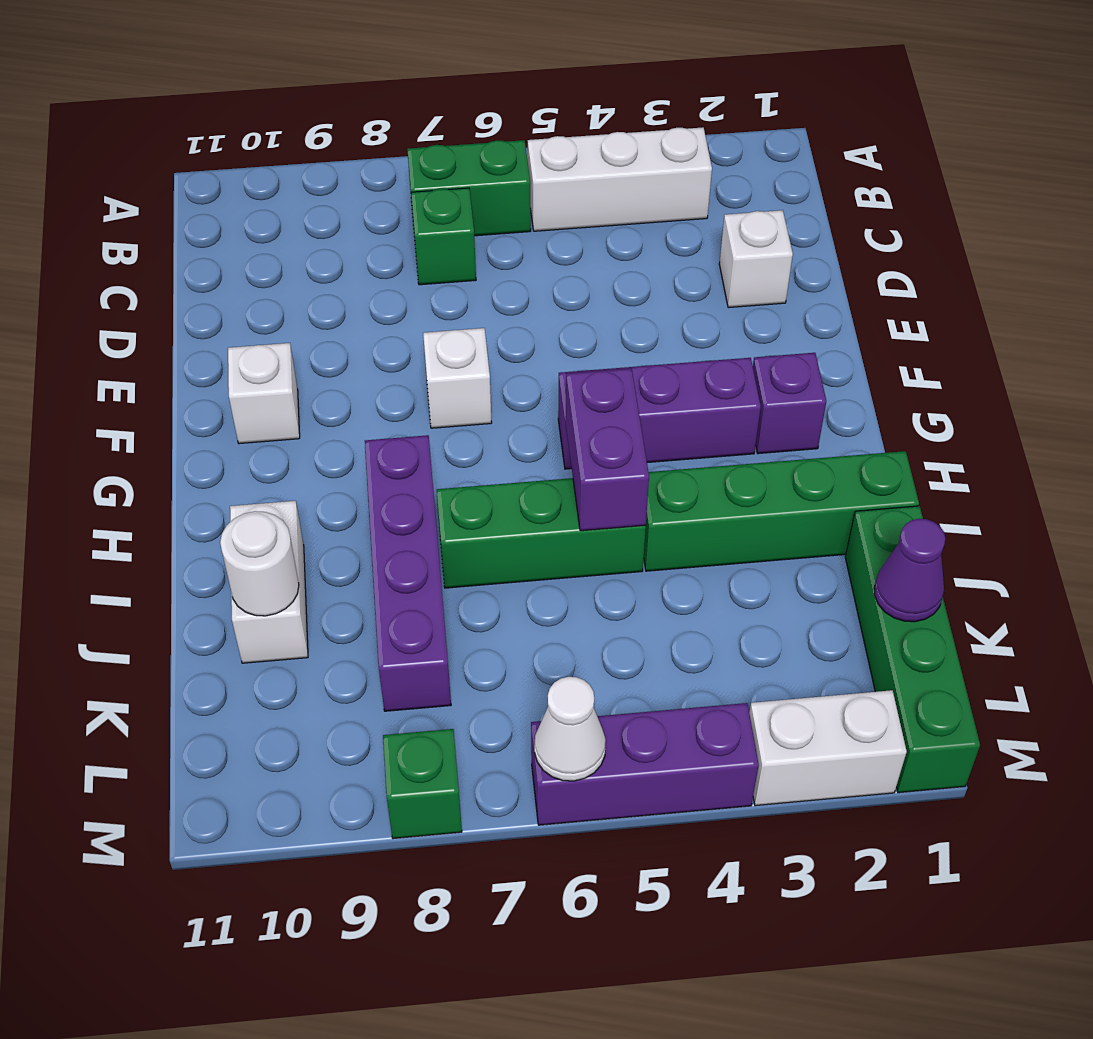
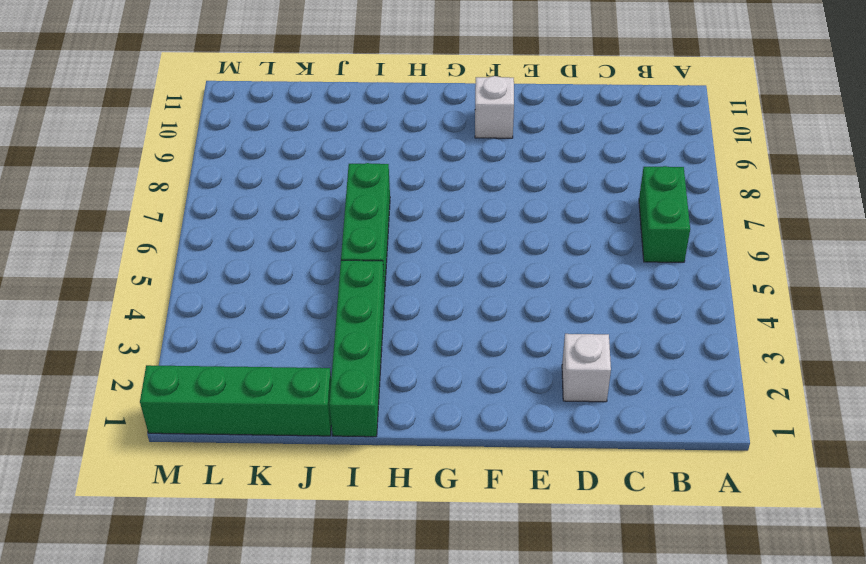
none -> white 1x3 brick [528,127,712,231]
none -> green 1x1 brick [411,188,476,285]
none -> white 1x1 brick [423,328,492,428]

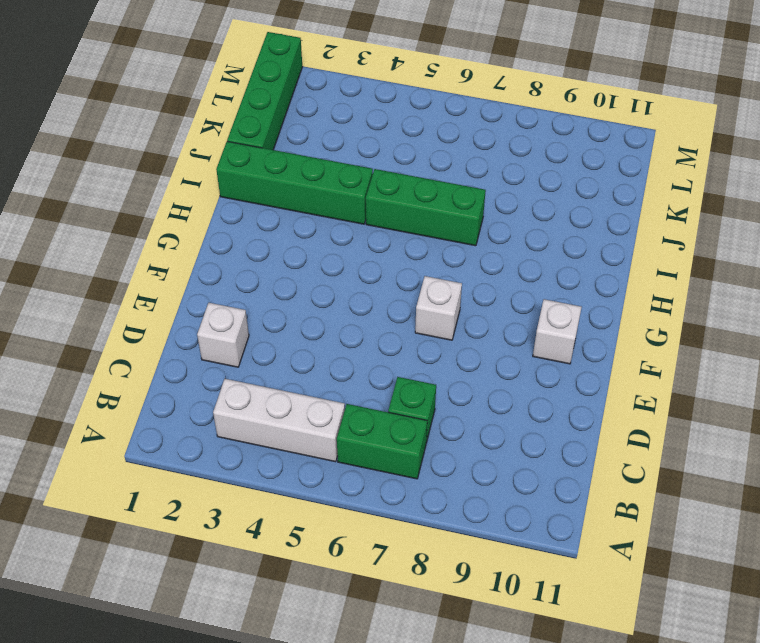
none -> purple 1x1 brick [753,353,826,454]
none -> purple 1x3 brick [558,358,761,469]
none -> purple 1x4 brick [365,435,451,711]

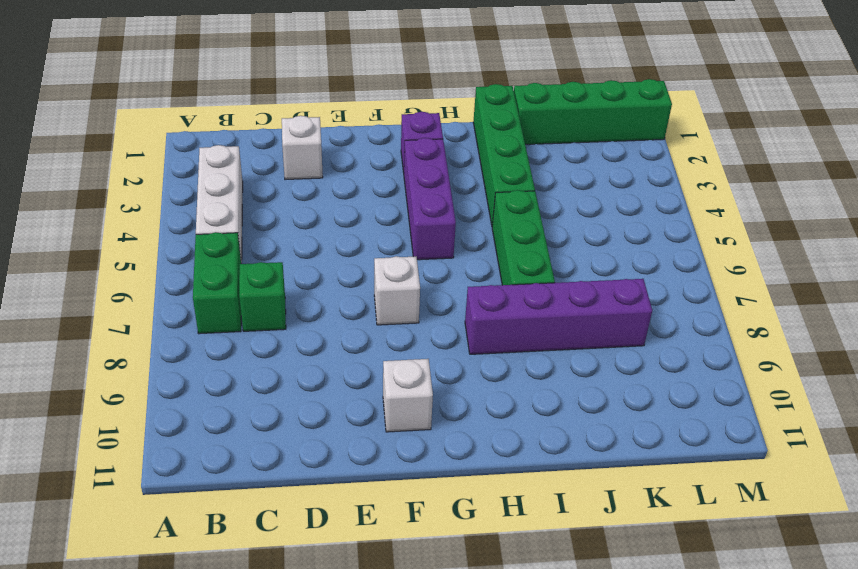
none -> white 1x2 brick [230,501,308,663]
none -> white 1x2 brick [749,690,907,806]
none -> purple 1x3 brick [531,703,759,825]

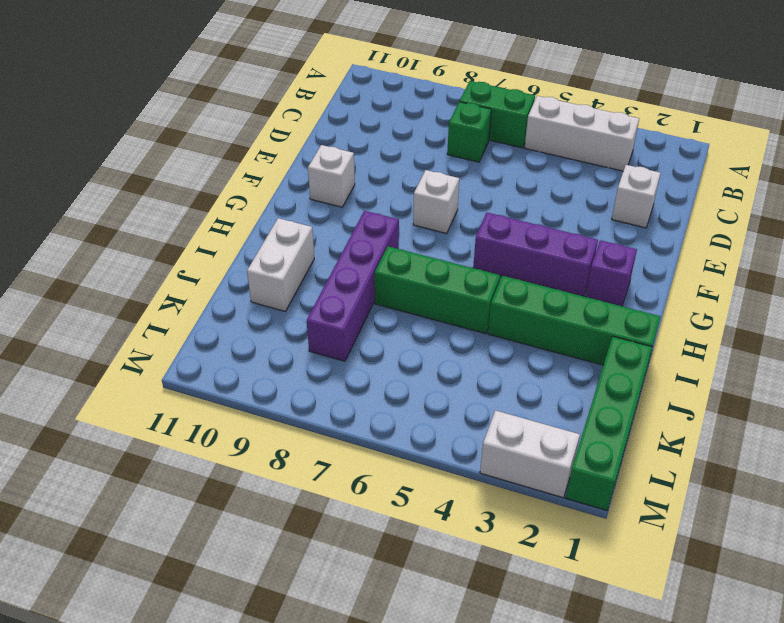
none -> purple 1x3 brick [531,703,759,825]
none -> green 1x1 brick [383,729,462,839]
none -> purple 1x2 brick [566,368,649,531]

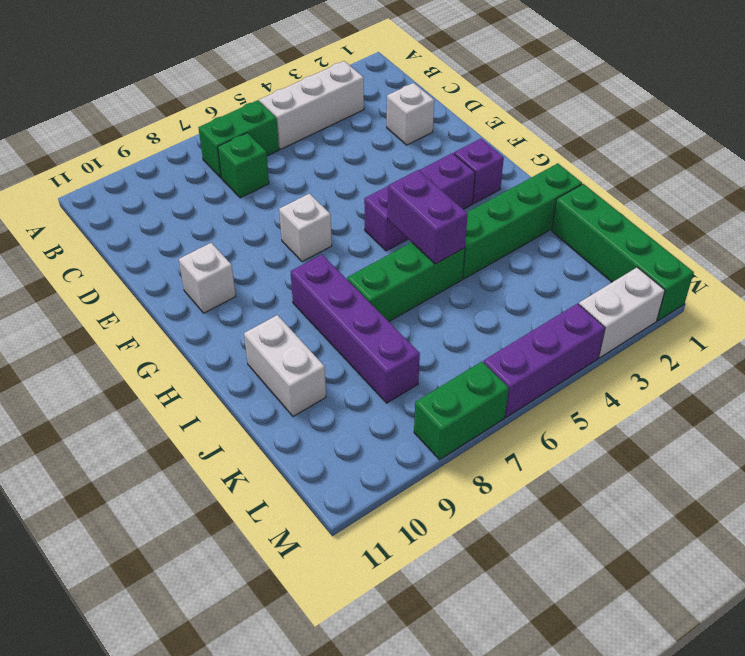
green 1x2 brick [414,362,509,460] -> green 1x1 brick [383,729,462,839]
none -> white 1x1 round brick [220,511,299,616]
none -> purple 1x1 cone [874,519,945,622]
none -> white 1x1 cone [534,677,606,781]

